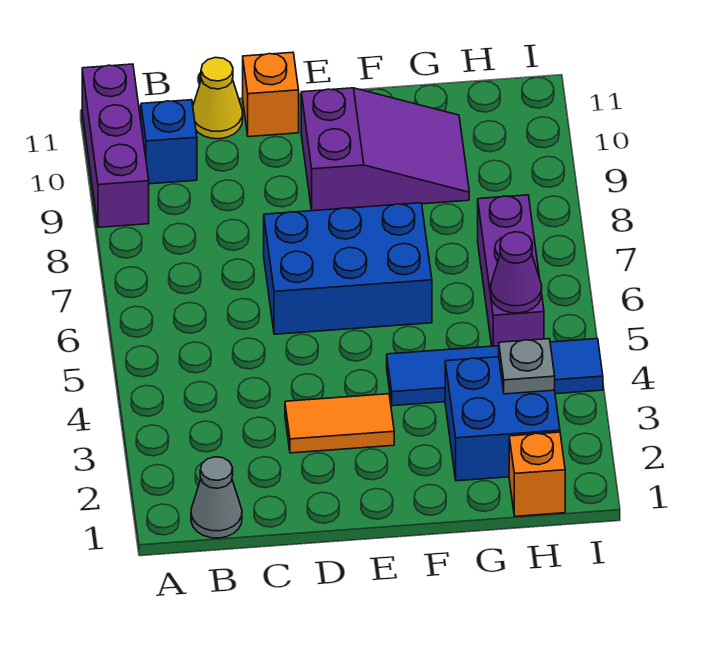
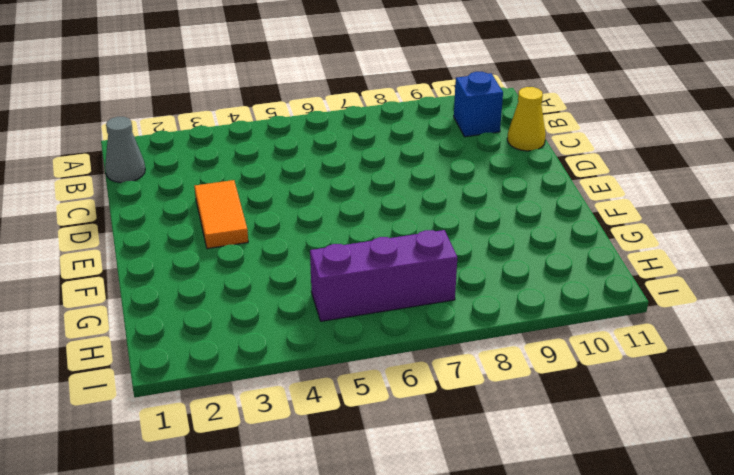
none -> purple 1x3 brick [82,64,149,227]
none -> blue 2x3 brick [264,203,432,334]
none -> orange 1x1 brick [243,52,299,137]

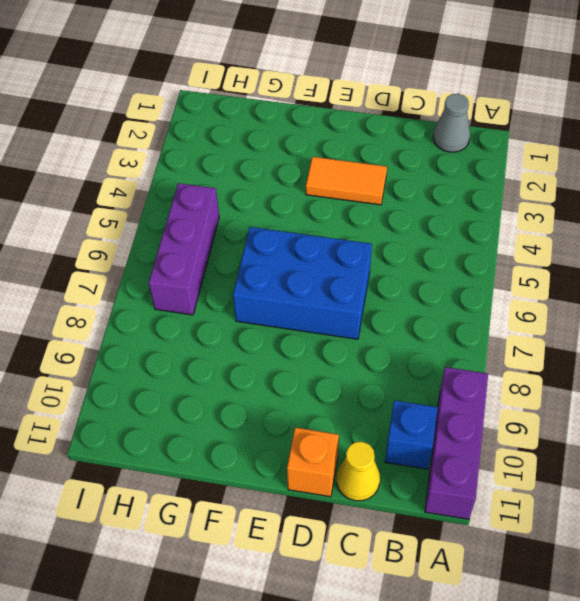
none -> purple 2x3 slope [301,88,469,211]
none -> blue 1x4 tile [387,339,603,406]
none -> blue 2x2 brick [445,357,560,481]

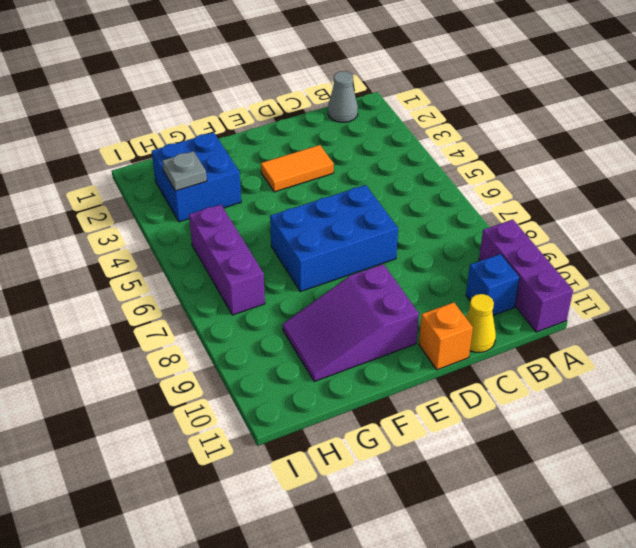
none -> blue 1x4 tile [387,339,603,406]
none -> orange 1x1 brick [509,432,565,516]
none -> purple 1x1 cone [491,232,542,313]

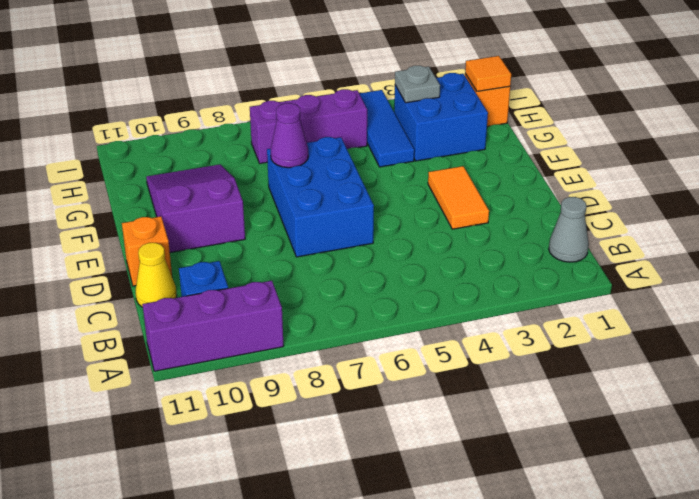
purple 1x1 cone [271,103,309,168] -> purple 1x1 cone moved to [491,232,542,313]
blue 1x3 tile [359,90,414,167] -> blue 1x4 tile [387,339,603,406]
orange 1x1 tile [465,56,511,91] -> none

